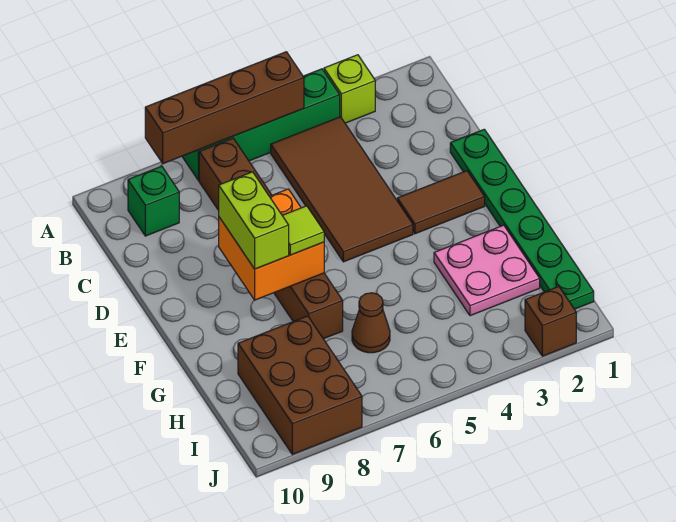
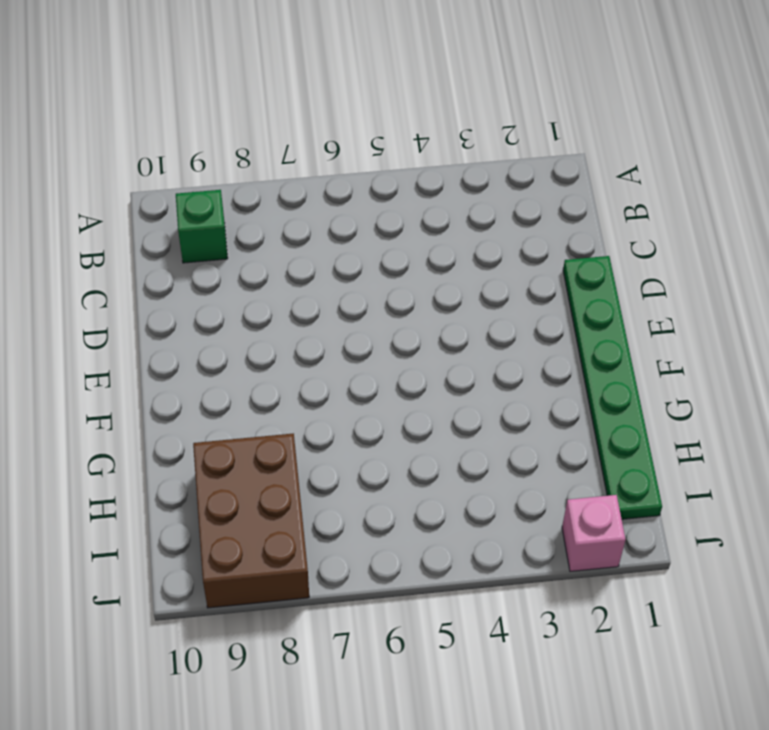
pink 1x1 brick [562,495,626,571] -> brown 1x1 brick [525,286,576,356]
none -> lime 1x1 brick [324,55,375,123]
none -> green 1x4 brick [182,69,340,181]
none -> brown 2x4 tile [271,117,413,262]

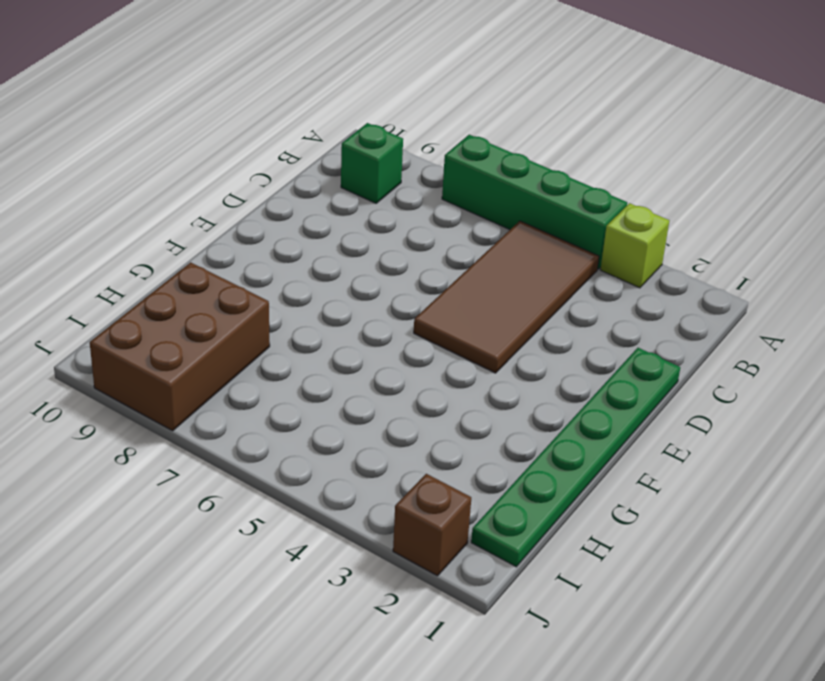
none -> brown 1x6 brick [199,138,343,339]
none -> brown 1x2 tile [397,171,485,234]
none -> pink 2x2 plate [434,225,540,316]

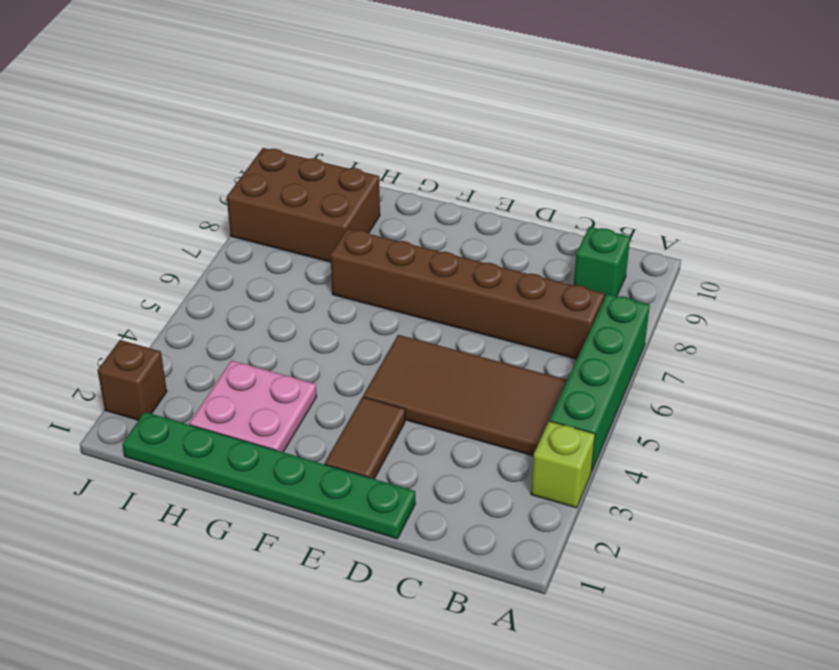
none -> brown 1x1 cone [352,293,390,353]
none -> brown 1x4 brick [145,52,304,164]
none -> orange 2x2 brick [219,189,324,300]

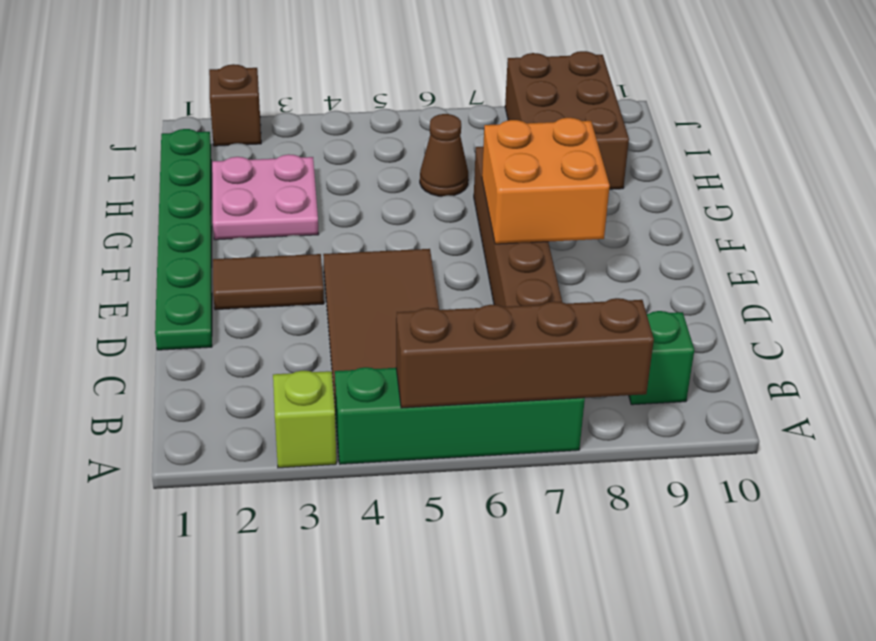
none -> lime 1x2 brick [219,172,289,269]
none -> lime 1x1 tile [282,206,324,255]

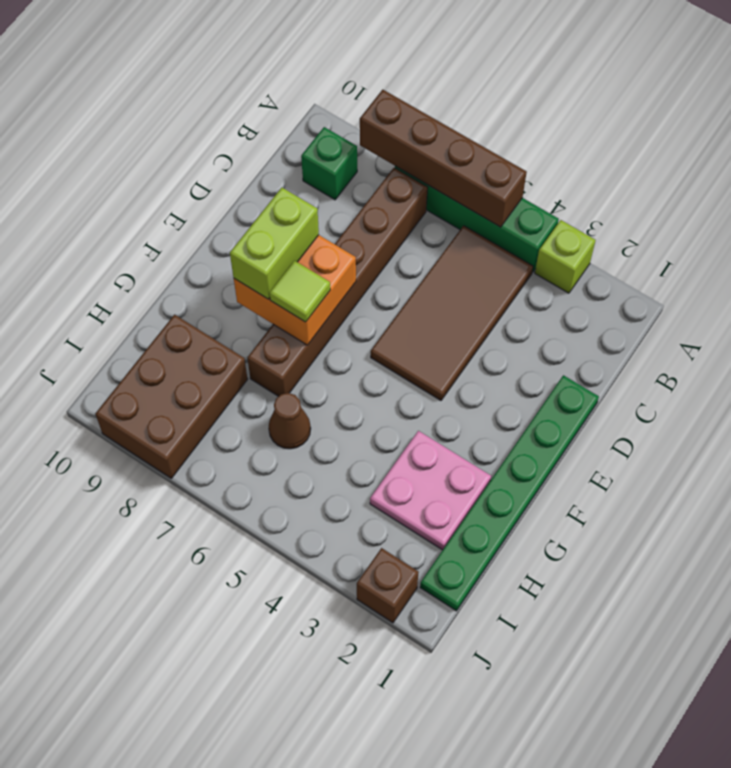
none -> brown 1x2 tile [397,171,485,234]

